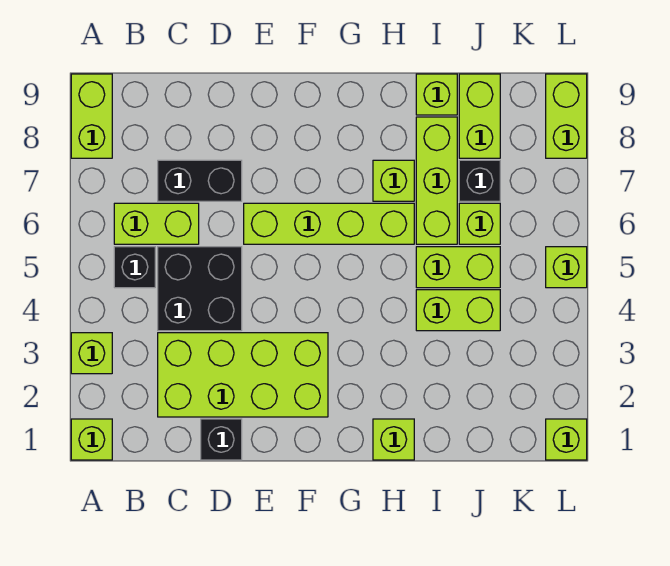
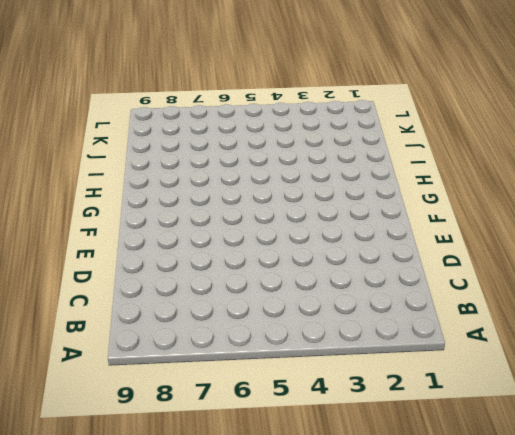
none -> lime 1x1 brick [71,419,112,460]
none -> lime 1x1 brick [71,333,112,374]
none -> lime 1x2 brick [71,74,112,158]

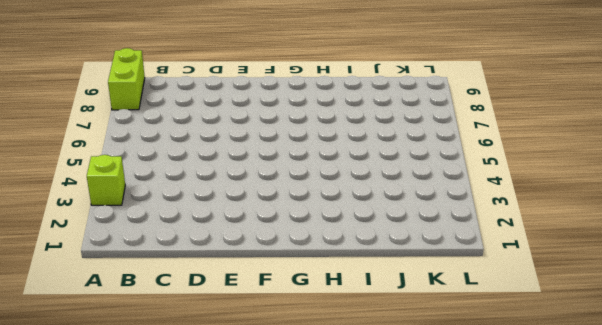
none -> lime 1x1 brick [71,419,112,460]
none -> black 1x1 brick [114,247,155,288]
none -> lime 1x2 brick [114,203,199,244]

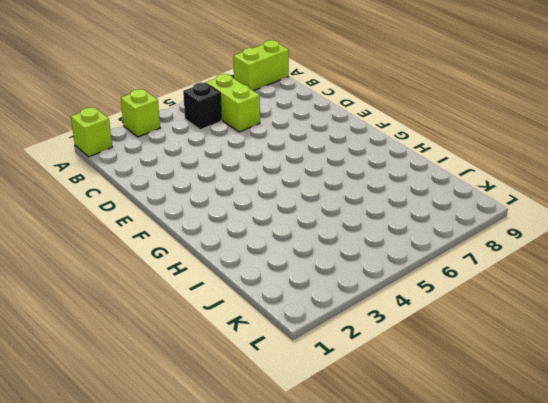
none -> lime 2x4 brick [158,333,328,417]
none -> black 2x2 brick [158,247,242,331]
none -> black 1x2 brick [158,160,242,201]

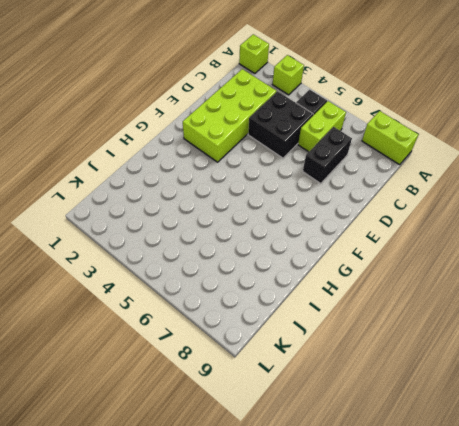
none -> black 1x1 brick [201,419,242,460]
none -> lime 1x4 brick [244,203,414,244]
none -> lime 1x1 brick [373,419,414,460]

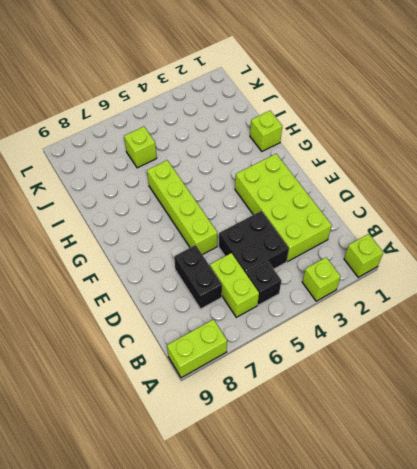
none -> black 1x1 brick [201,419,242,460]
none -> lime 1x1 brick [373,160,414,201]
none -> lime 1x2 brick [416,290,500,331]

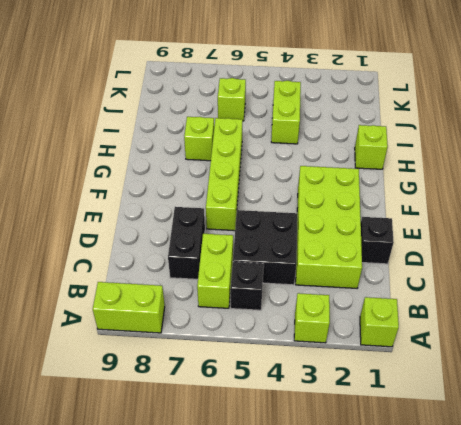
none -> lime 1x2 brick [416,247,500,288]
none -> lime 1x3 brick [416,117,457,244]
none -> lime 1x1 brick [416,74,457,115]

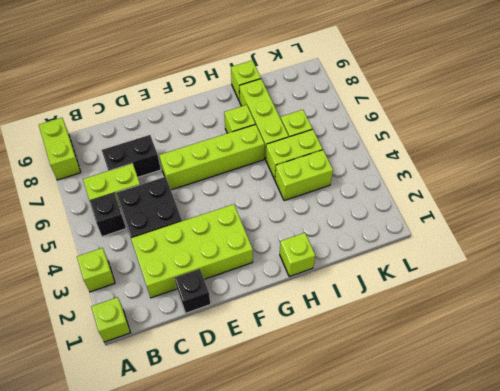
none -> black 1x1 brick [459,160,500,201]
none -> lime 1x2 brick [459,74,500,158]
none -> lime 1x1 brick [546,419,587,460]

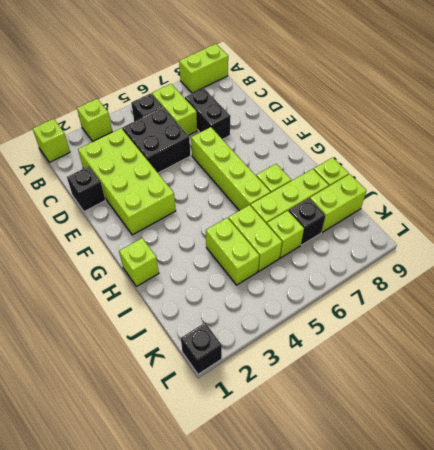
black 1x1 brick [181,323,222,374] -> lime 1x1 brick [546,419,587,460]
none -> lime 1x1 brick [546,247,587,288]
none -> lime 1x2 brick [546,74,587,158]

